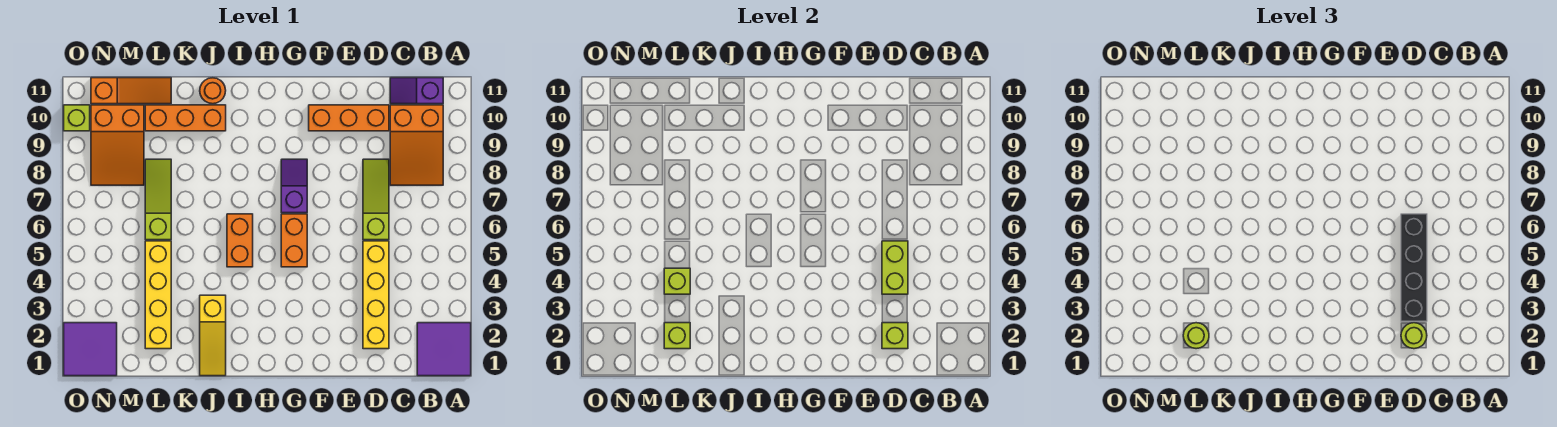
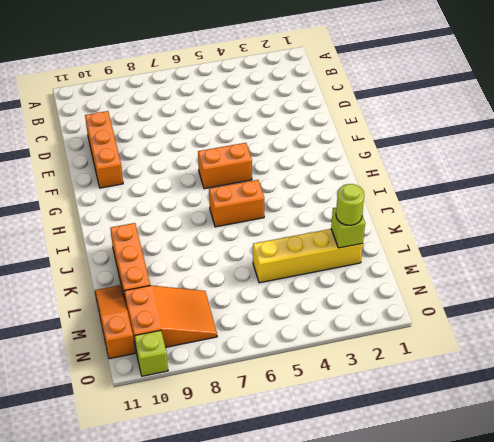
none -> purple 2x2 tile [417,323,471,376]
none -> orange 2x3 slope [390,105,443,185]
none -> purple 1x2 slope [390,78,443,104]

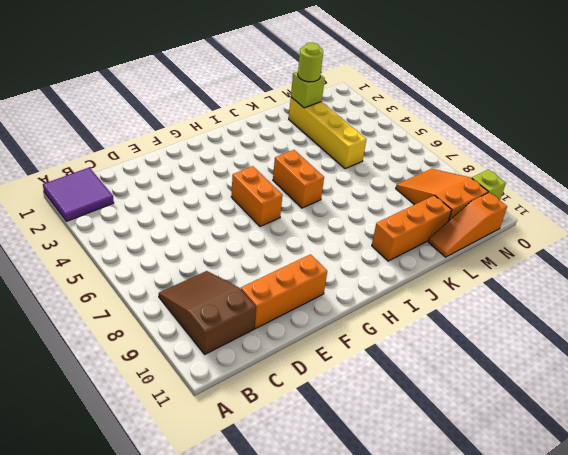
brown 2x3 slope [159,271,256,354] -> orange 2x3 slope [390,105,443,185]
none -> purple 1x2 slope [390,78,443,104]
none -> yellow 1x4 brick [363,241,389,349]
none -> lime 1x3 slope [363,159,389,240]

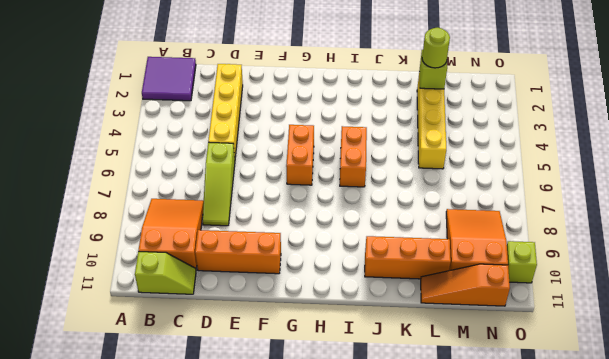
lime 1x2 slope [135,252,196,294] -> purple 1x2 slope [390,78,443,104]
none -> purple 1x2 slope [281,159,307,213]
none -> yellow 1x3 slope [200,295,226,376]
none -> orange 1x1 round brick [200,78,226,104]

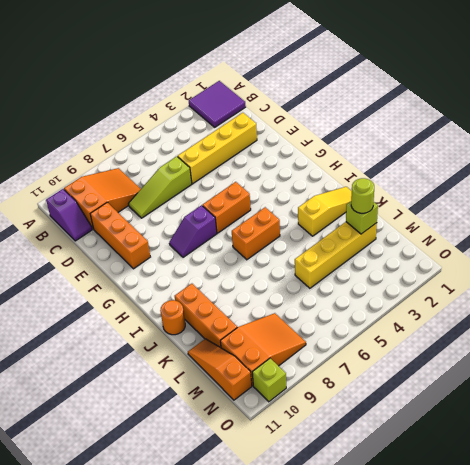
none -> lime 1x3 slope [145,159,171,240]
none -> purple 2x2 tile [64,323,117,376]
none -> lime 1x1 brick [882,323,908,349]

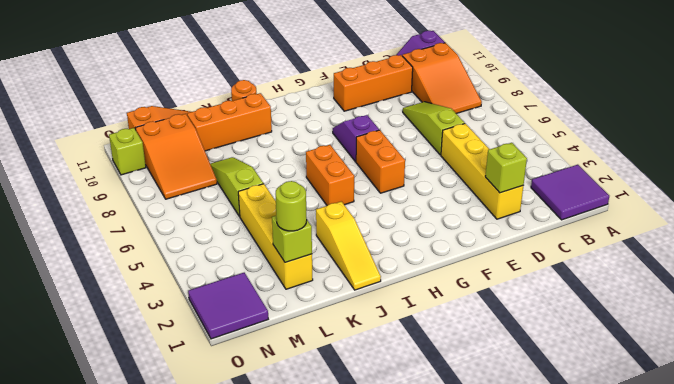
none -> lime 1x2 brick [882,241,908,294]
none -> lime 1x1 brick [664,268,690,294]
none -> lime 1x1 round brick [1401,323,1427,349]

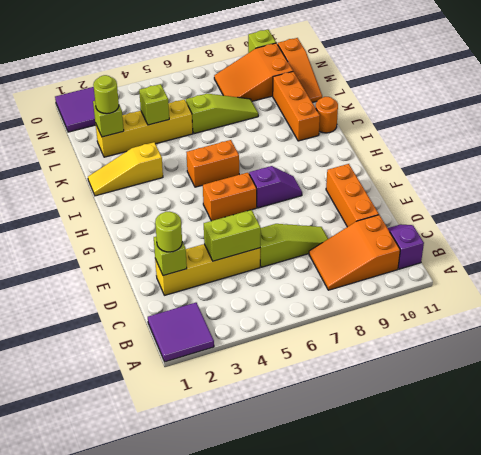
none -> black 1x4 brick [1401,214,1427,321]

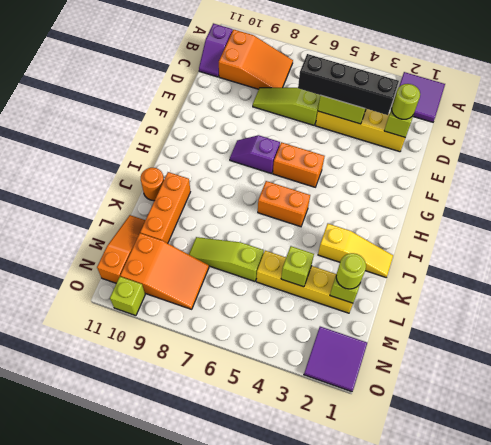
none -> orange 1x3 brick [309,105,389,131]

